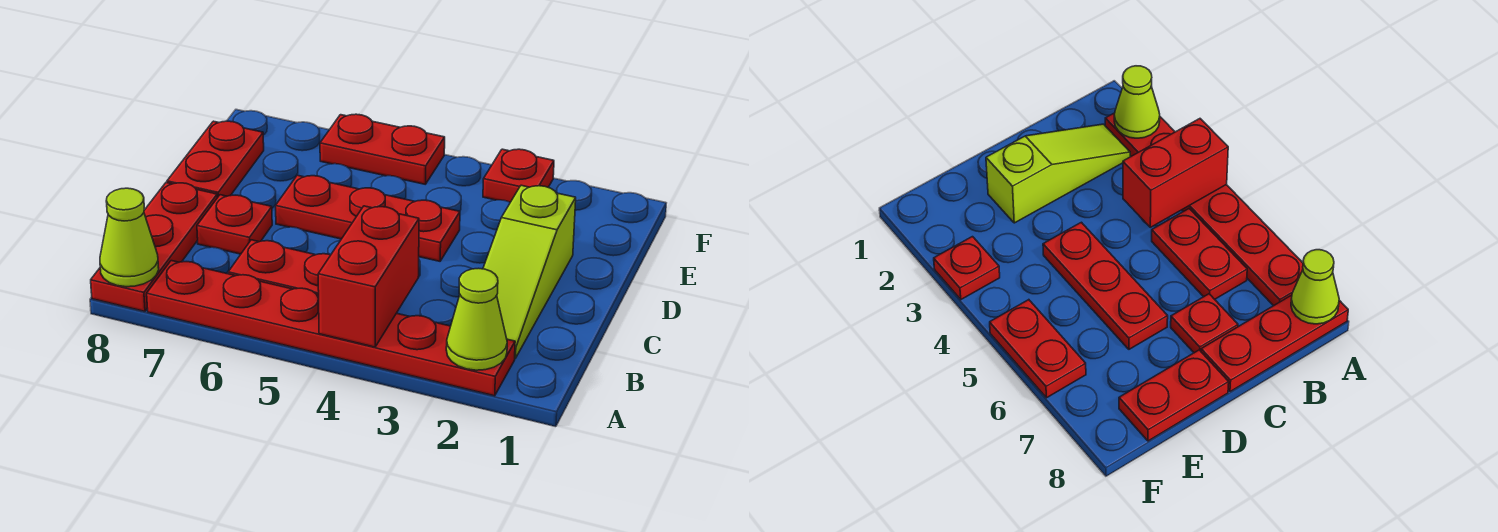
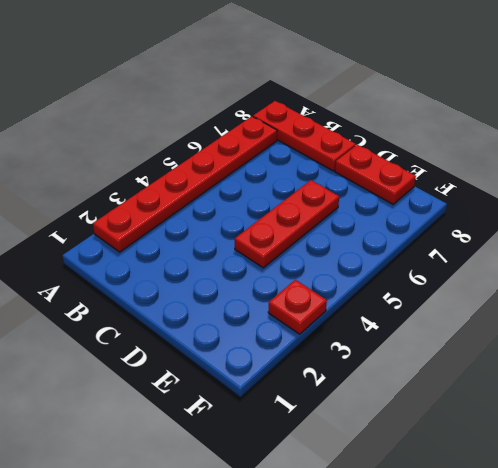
none -> lime 1x3 slope [483,185,576,358]
none -> red 1x2 plate [228,240,330,295]
none -> red 1x1 plate [197,195,272,254]

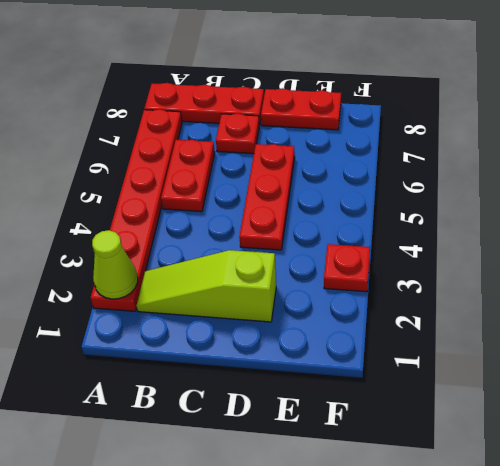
none -> red 1x2 plate [320,114,445,184]
none -> red 1x2 brick [318,206,419,347]
none -> lime 1x1 cone [100,188,159,287]

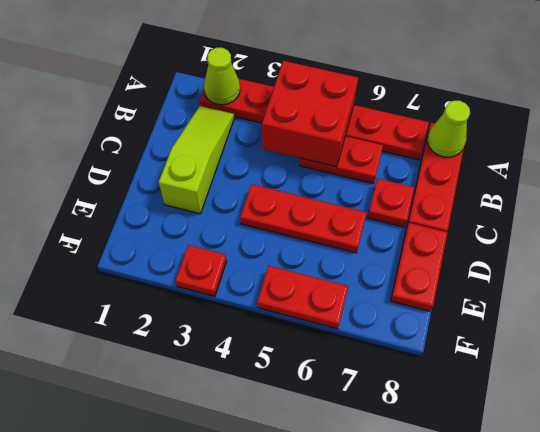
red 2x2 brick [262,61,358,167] -> red 1x2 brick [318,206,419,347]

